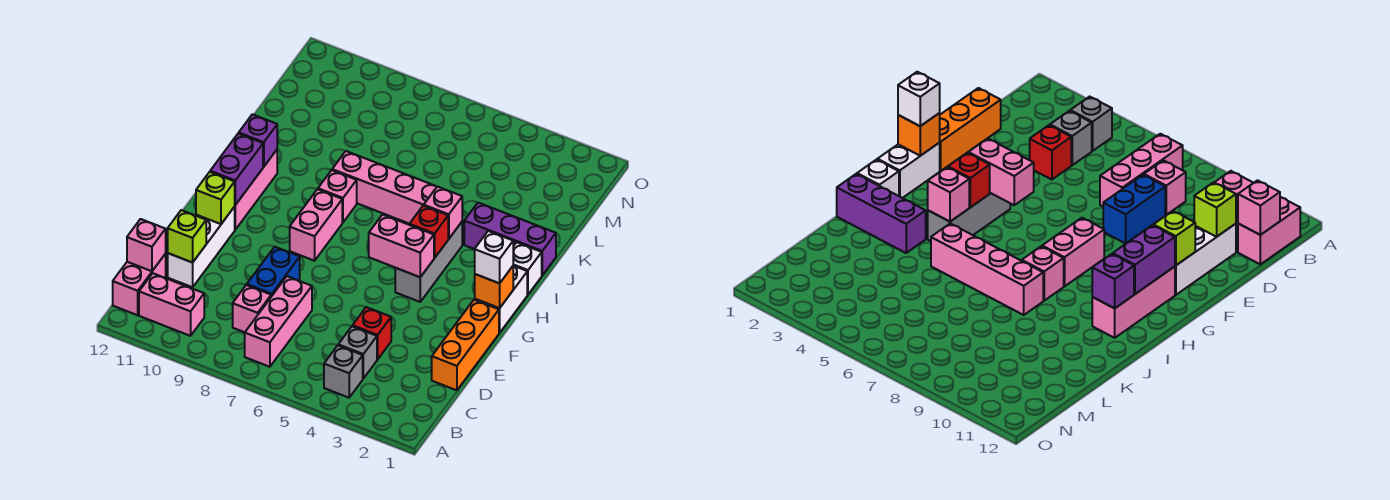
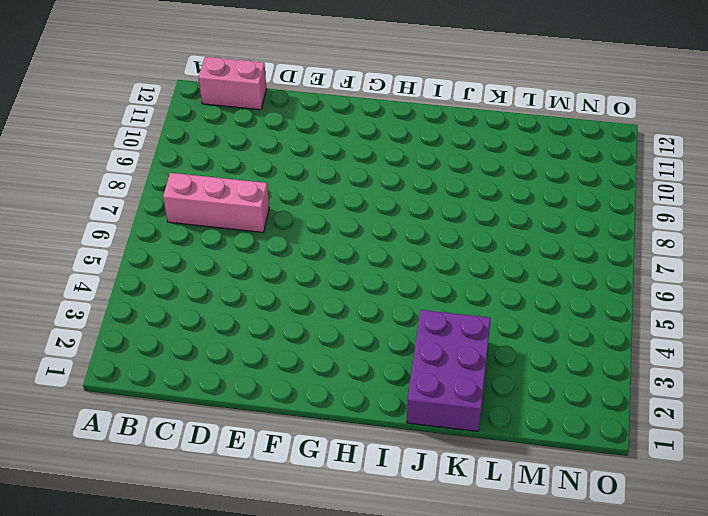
purple 2x3 brick [407,310,491,432] -> purple 1x3 brick [464,203,556,275]
none -> grey 1x1 brick [324,345,363,398]
none -> pink 1x2 brick [139,273,204,336]
none -> grey 1x1 brick [338,326,377,378]

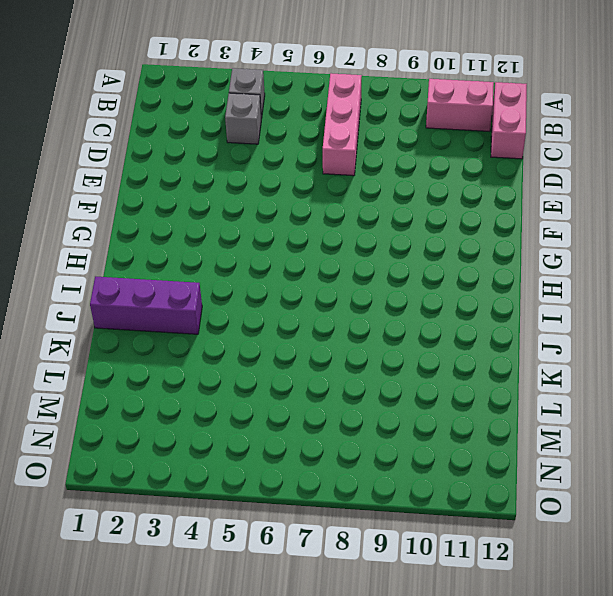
none -> pink 1x1 brick [233,285,271,332]
none -> orange 1x3 brick [432,300,499,390]
none -> red 1x1 brick [353,307,391,359]

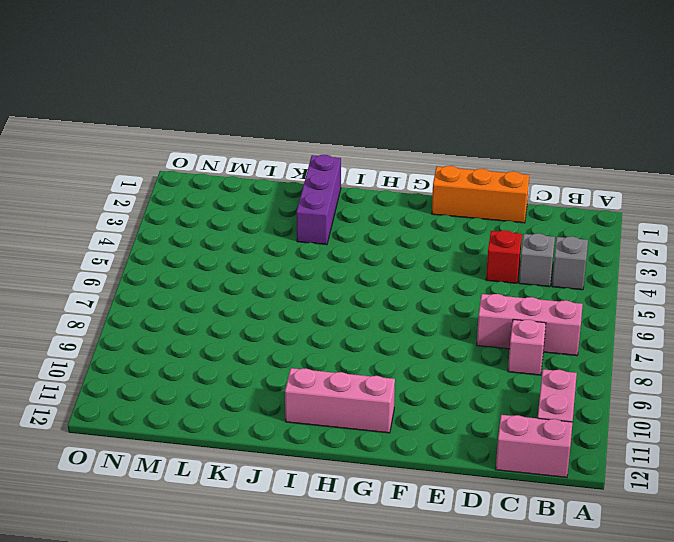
none -> blue 1x2 brick [247,247,300,297]
none -> white 1x3 brick [168,207,235,287]
none -> white 1x2 brick [475,266,527,333]

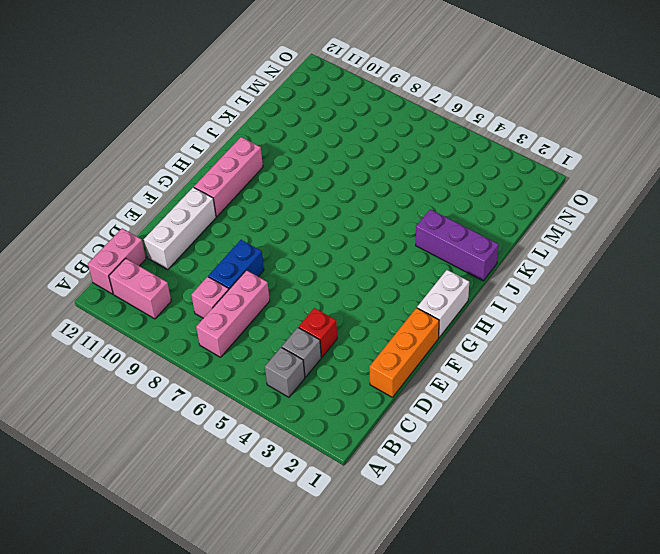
none -> grey 1x3 brick [395,222,462,302]
none -> pink 1x2 brick [290,189,342,261]
none -> white 1x1 brick [513,242,542,295]

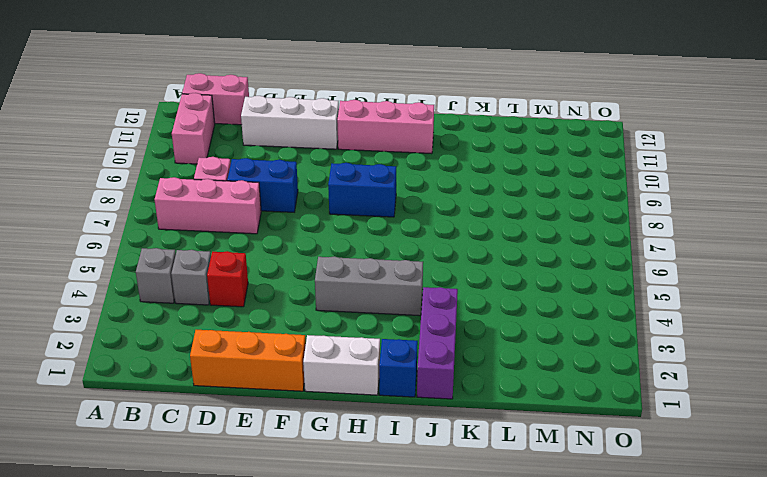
blue 1x2 brick [328,163,396,217] -> pink 1x2 brick [290,189,342,261]
blue 1x1 brick [379,339,418,397] -> white 1x1 brick [513,242,542,295]
none -> pink 1x1 brick [318,170,357,222]
none -> pink 1x4 brick [332,151,437,224]
none -> pink 1x1 brick [127,219,166,271]

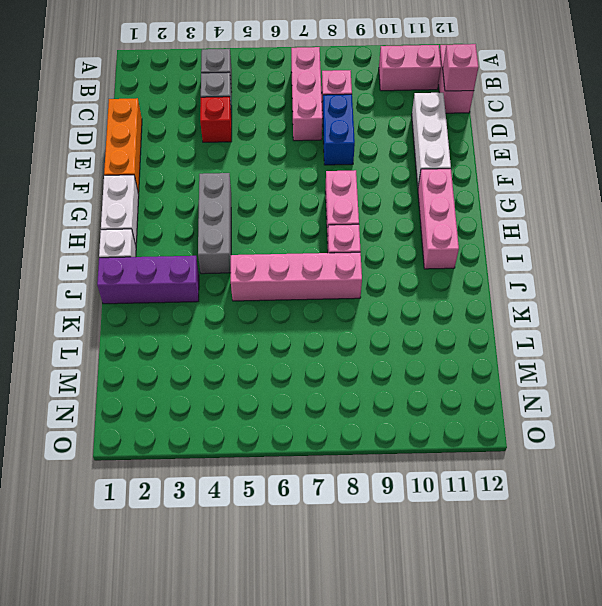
none -> lime 1x1 brick [168,210,206,263]
none -> lime 1x1 brick [196,172,235,224]
none -> orange 1x1 brick [475,266,513,308]

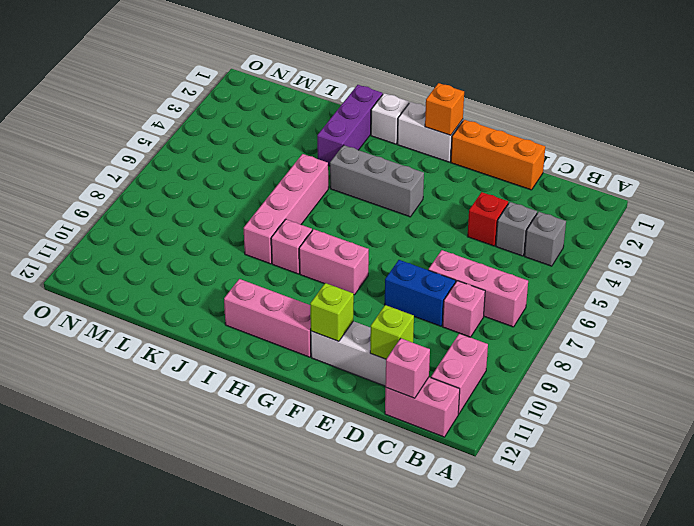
none -> pink 1x2 brick [369,215,434,277]
none -> purple 1x2 brick [210,133,263,205]
none -> red 1x1 brick [409,206,448,258]

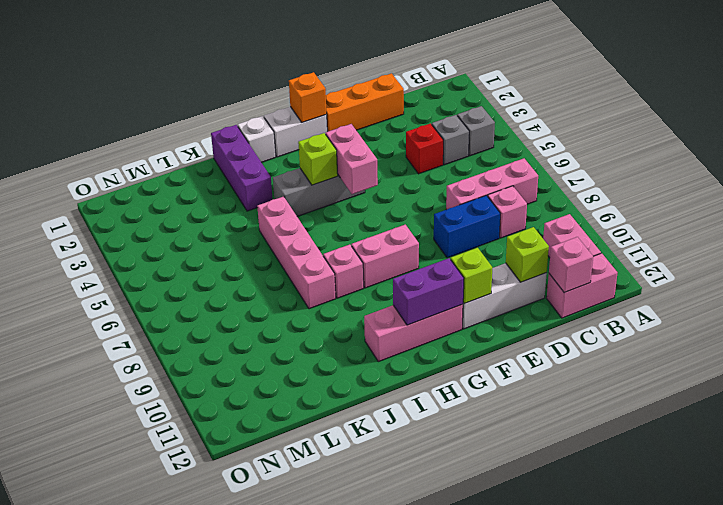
lime 1x1 brick [298,133,338,185] -> red 1x1 brick [409,206,448,258]
none -> pink 1x1 brick [424,187,462,239]
none -> purple 1x1 brick [239,114,277,167]
none -> white 1x1 brick [475,231,513,283]

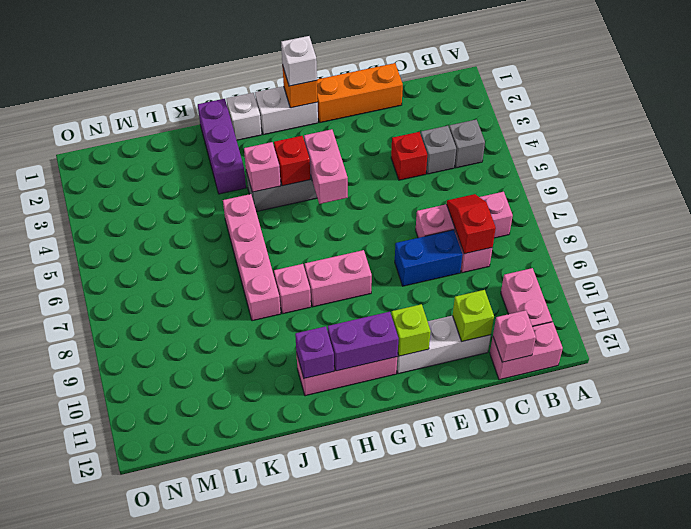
red 1x2 slope [447,194,496,254] -> none

